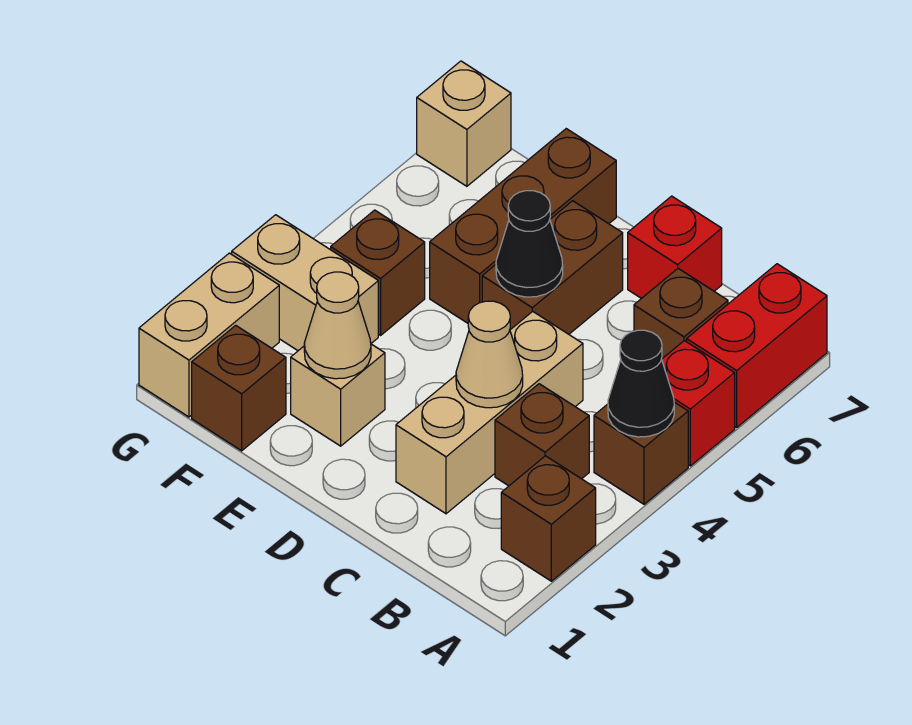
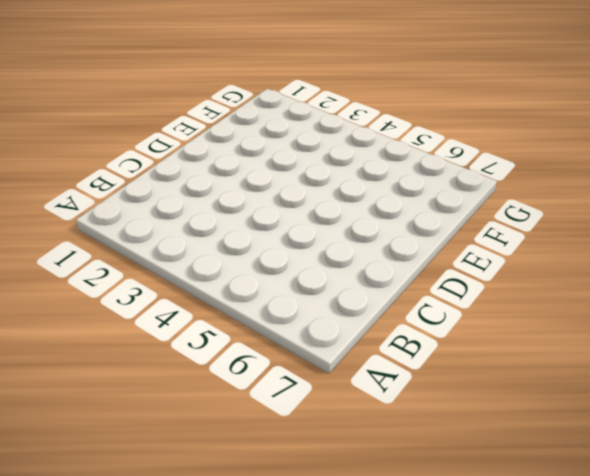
none -> brown 1x1 brick [501,456,596,581]
none -> brown 1x1 brick [594,402,688,504]
none -> red 1x1 brick [662,341,735,466]

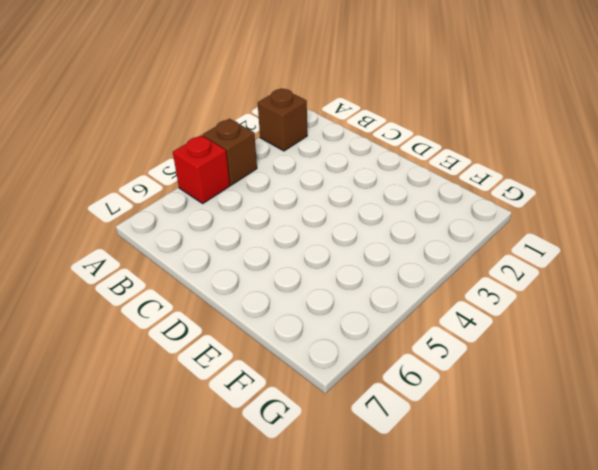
none -> red 1x2 brick [687,264,827,427]
none -> brown 1x1 brick [495,384,589,486]
none -> brown 1x1 brick [634,269,728,359]

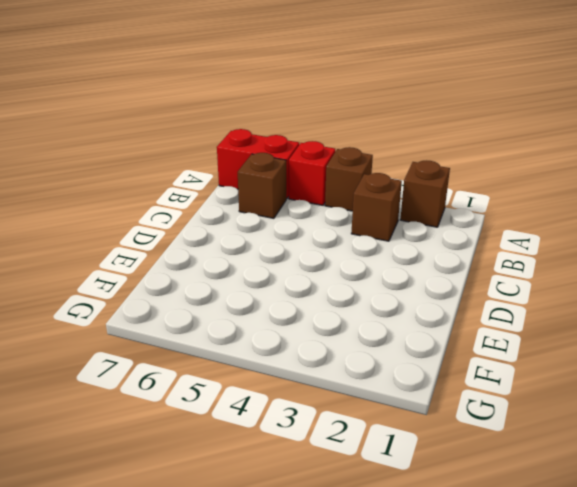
none -> tan 1x3 brick [396,311,583,514]
none -> red 1x1 brick [628,196,722,299]
none -> brown 1x2 brick [482,201,623,334]

